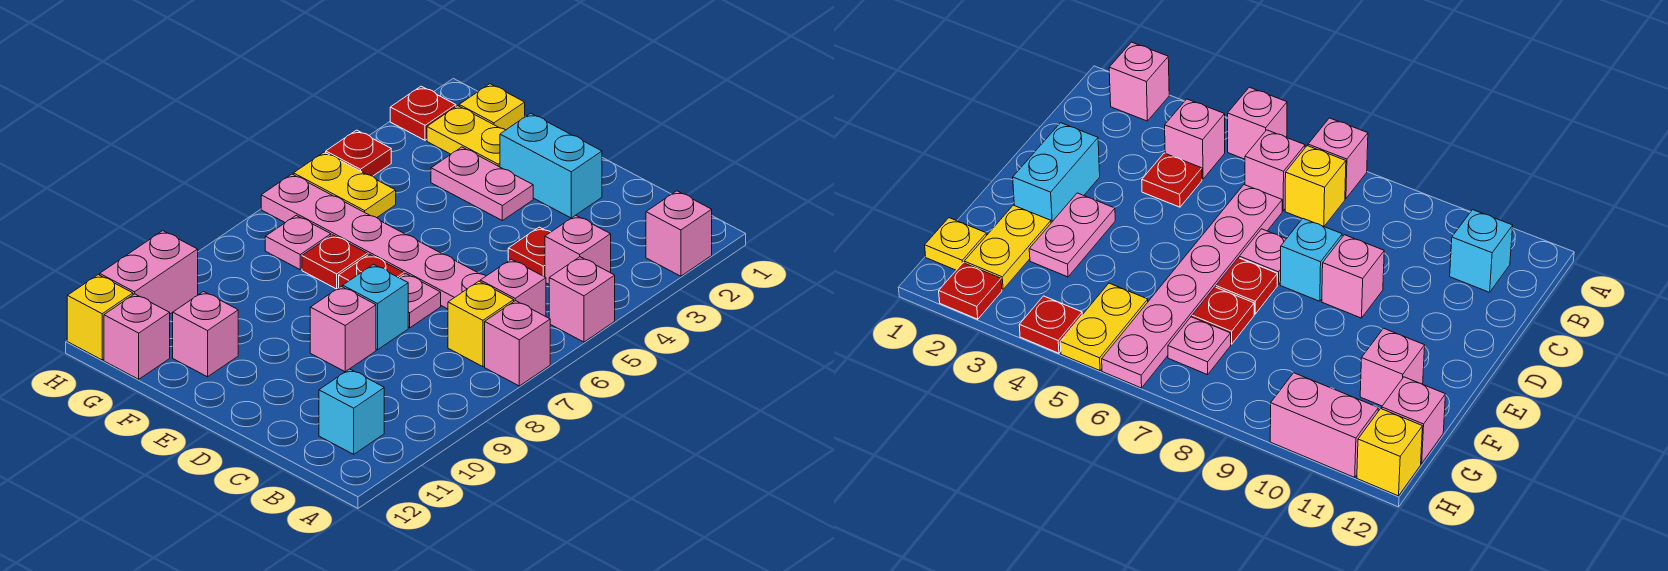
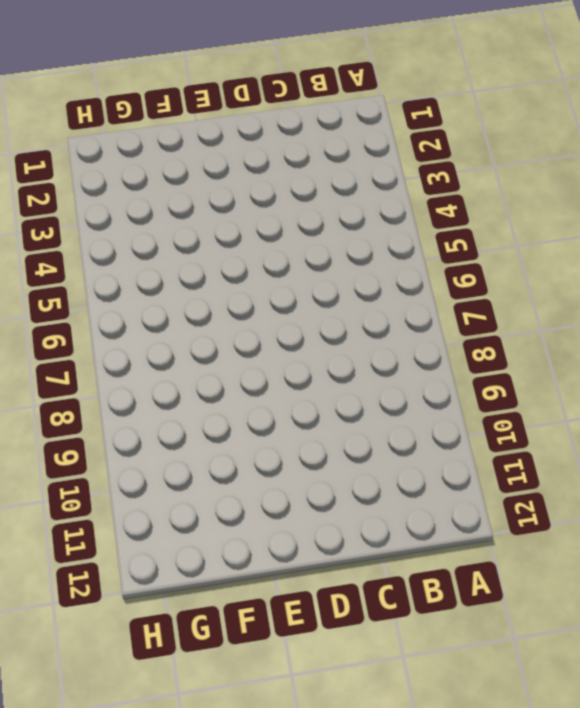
none -> pink 1x1 brick [646,191,712,276]
none -> pink 1x1 brick [549,257,615,342]
none -> pink 1x1 brick [485,301,550,386]

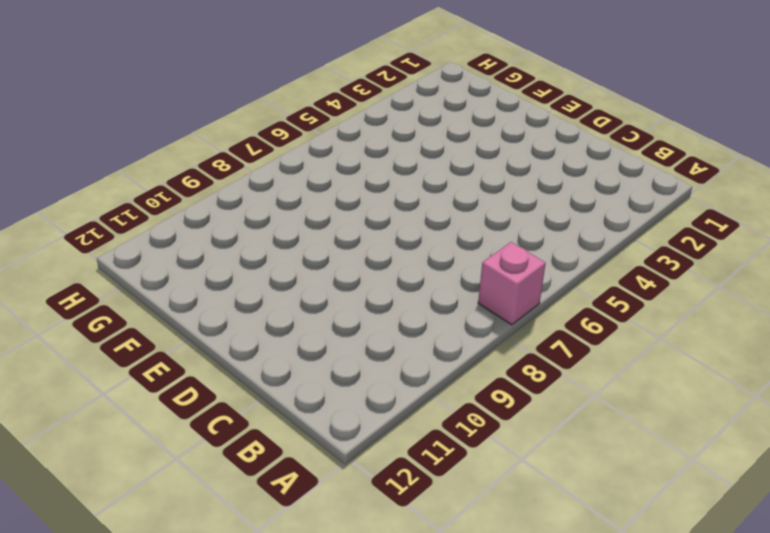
none -> pink 1x1 brick [646,191,712,276]
none -> pink 1x1 brick [549,257,615,342]
none -> pink 1x1 brick [545,215,611,284]

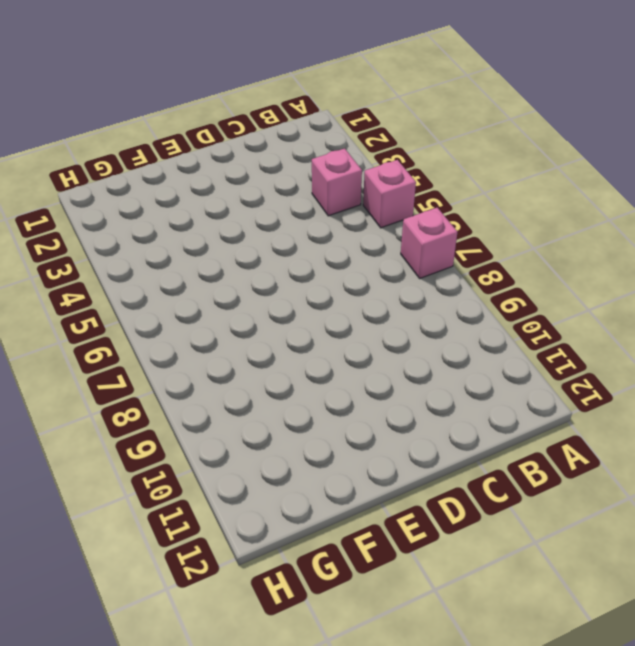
none -> pink 1x1 brick [646,191,712,276]
none -> pink 1x1 brick [480,259,546,317]
none -> yellow 1x1 brick [448,281,514,367]

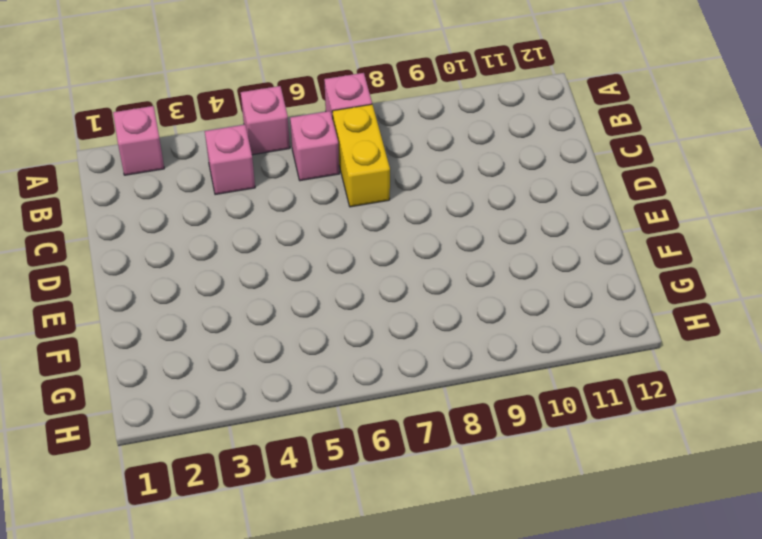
yellow 1x2 brick [332,104,390,207] -> yellow 1x1 brick [448,281,514,367]
none -> cyan 1x1 brick [319,369,384,454]
none -> red 1x1 plate [508,227,550,277]
none -> pink 1x6 plate [261,174,486,309]

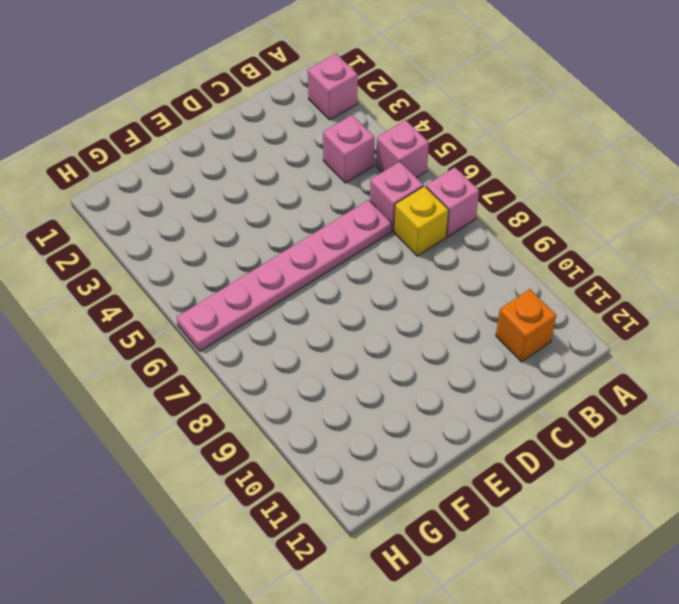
orange 1x1 brick [496,289,556,362] -> cyan 1x1 brick [319,369,384,454]
none -> red 1x1 plate [508,227,550,277]
none -> cyan 1x2 brick [500,113,602,218]
none -> pink 1x1 plate [400,274,441,328]

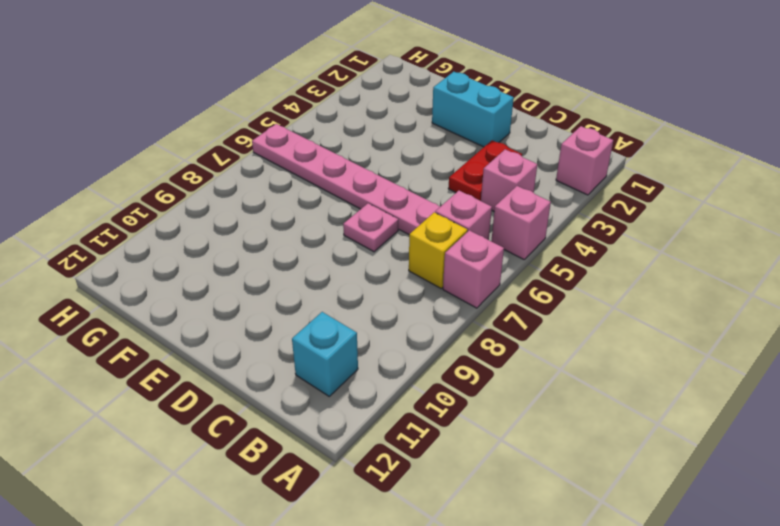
red 1x2 plate [448,140,522,201] -> red 1x1 plate [508,227,550,277]
none -> cyan 1x1 brick [343,264,408,350]
none -> pink 1x1 brick [310,286,376,372]
none -> pink 1x2 plate [431,147,533,221]

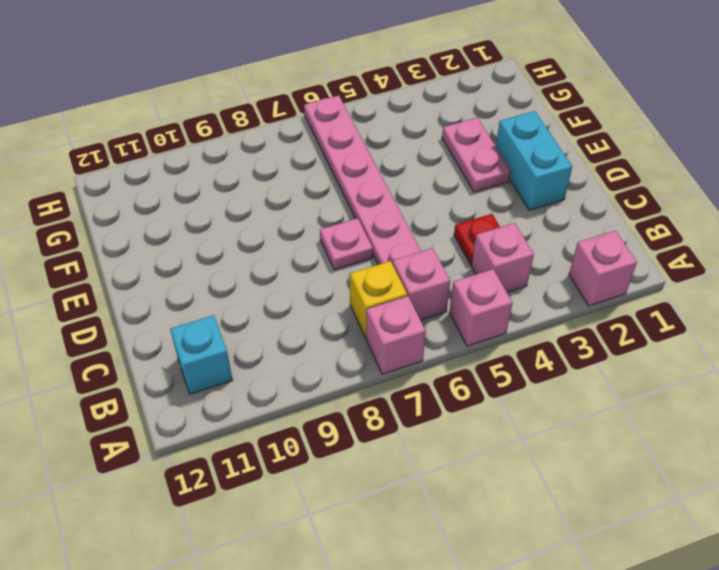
none -> cyan 1x1 brick [343,264,408,350]
none -> pink 1x1 brick [310,286,376,372]
none -> red 1x1 plate [339,254,404,287]

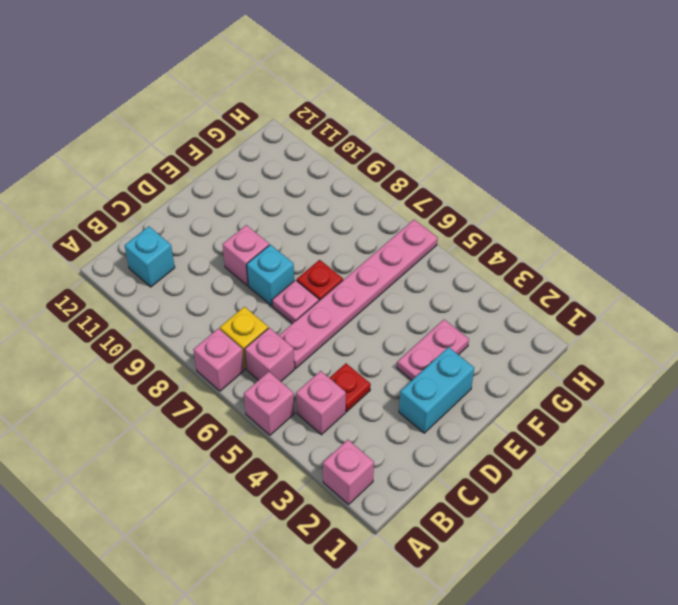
none -> yellow 1x2 plate [427,106,505,167]
none -> red 1x1 plate [302,235,367,289]
none -> pink 1x1 brick [173,291,238,377]

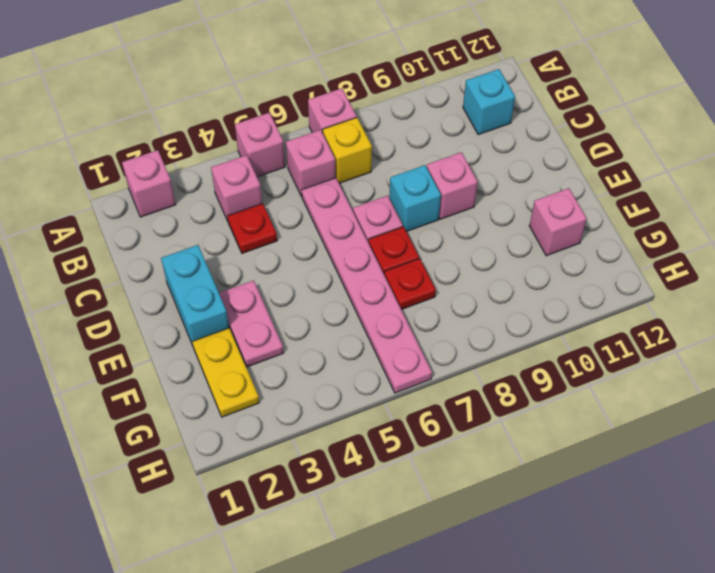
none -> yellow 1x1 plate [459,84,525,130]
none -> yellow 1x2 plate [293,152,396,218]
none -> pink 1x1 plate [265,215,331,269]

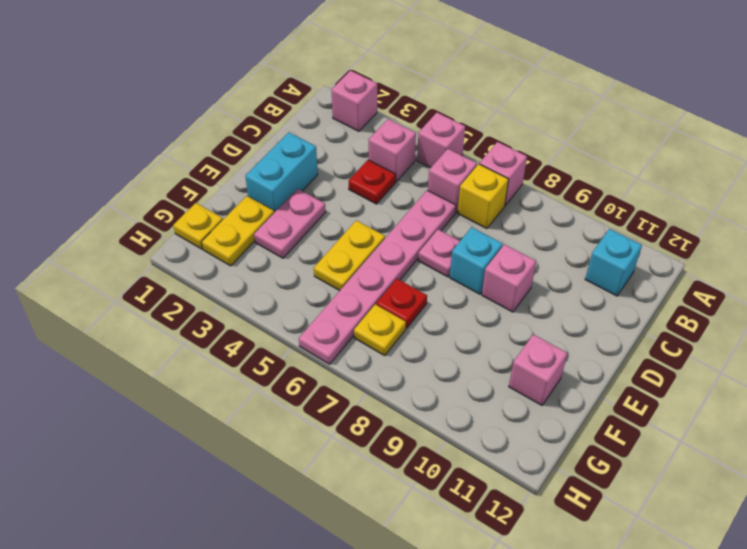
yellow 1x2 plate [314,220,385,291] -> yellow 1x2 plate moved to [293,152,396,218]
yellow 1x1 plate [354,304,406,356] -> pink 1x1 plate [265,215,331,269]
none -> red 1x1 plate [339,254,404,287]
none -> pink 1x1 brick [104,294,170,379]
none -> red 1x1 plate [390,86,456,140]

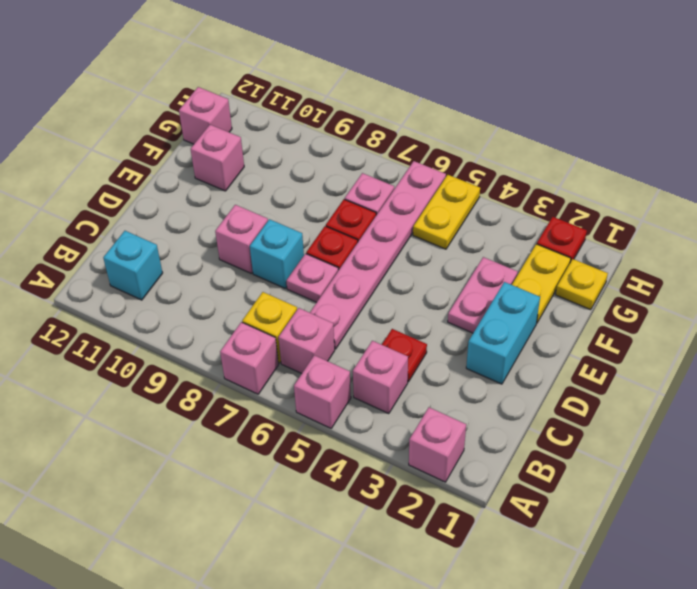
none -> red 1x1 plate [326,130,391,176]
none -> pink 1x2 brick [100,231,198,314]
none -> yellow 1x1 brick [67,275,133,360]

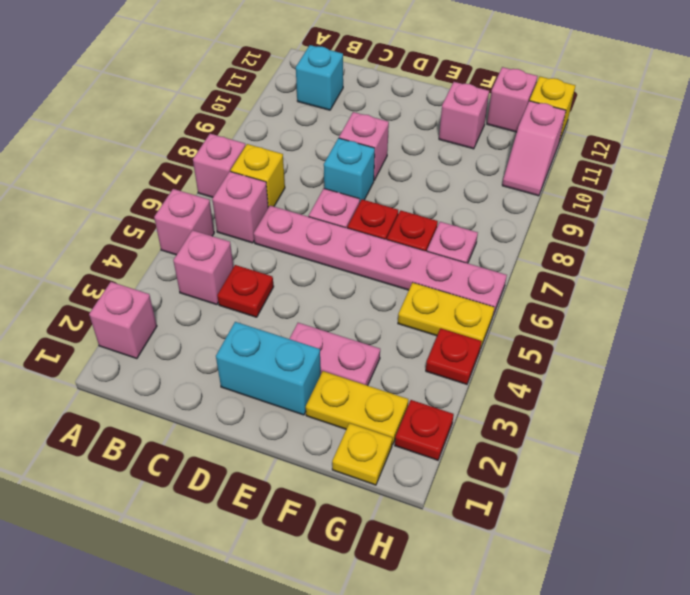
pink 1x2 slope [502,101,566,196] -> pink 1x2 brick [100,231,198,314]

